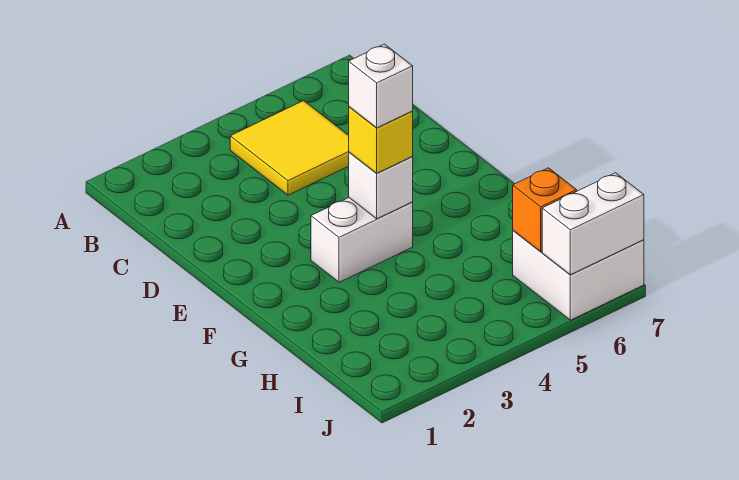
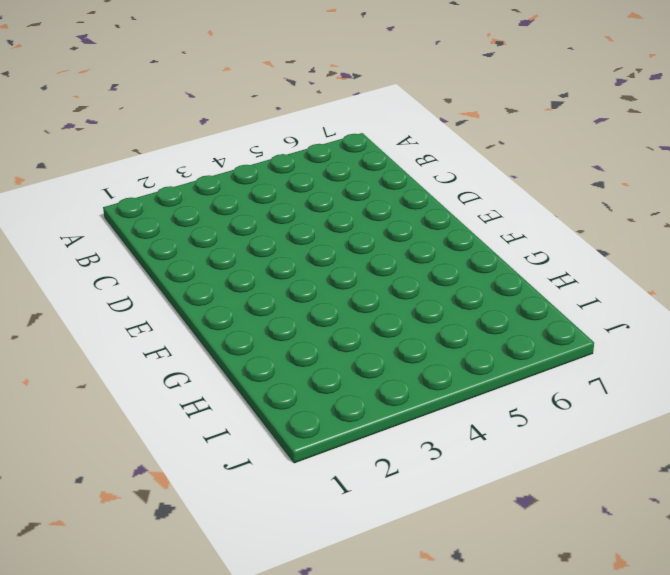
none -> yellow 2x2 tile [230,101,349,195]
none -> white 1x2 brick [311,198,413,282]

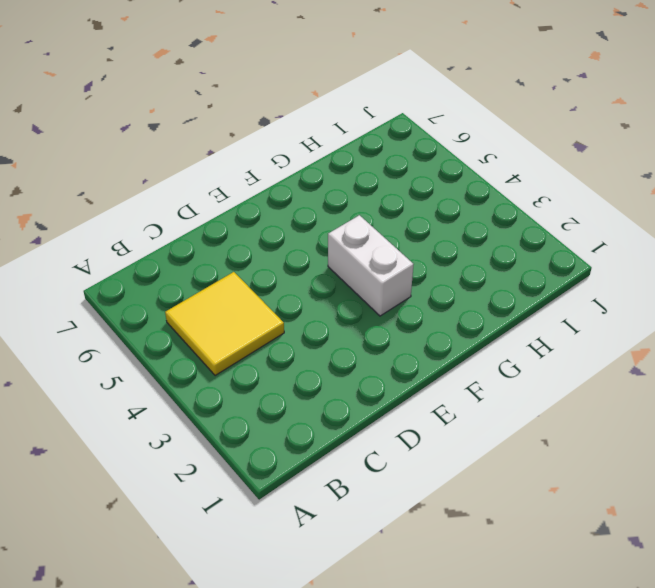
none -> white 2x2 brick [513,231,644,320]
none -> white 1x1 brick [349,152,413,219]

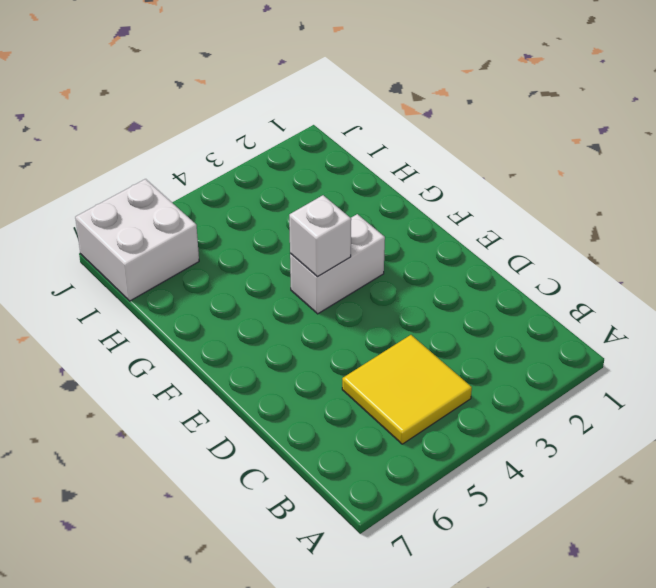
none -> orange 1x1 brick [513,168,577,252]
none -> white 1x2 brick [542,173,644,275]

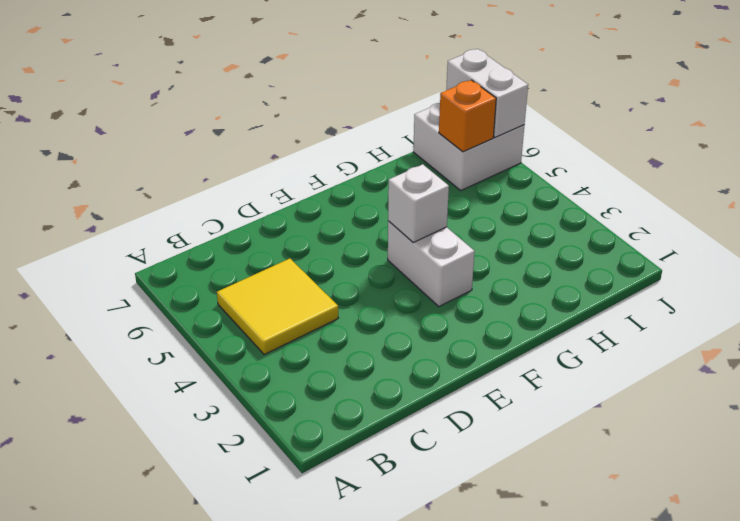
none -> yellow 1x1 brick [349,107,413,173]
none -> white 1x1 brick [349,44,413,128]

